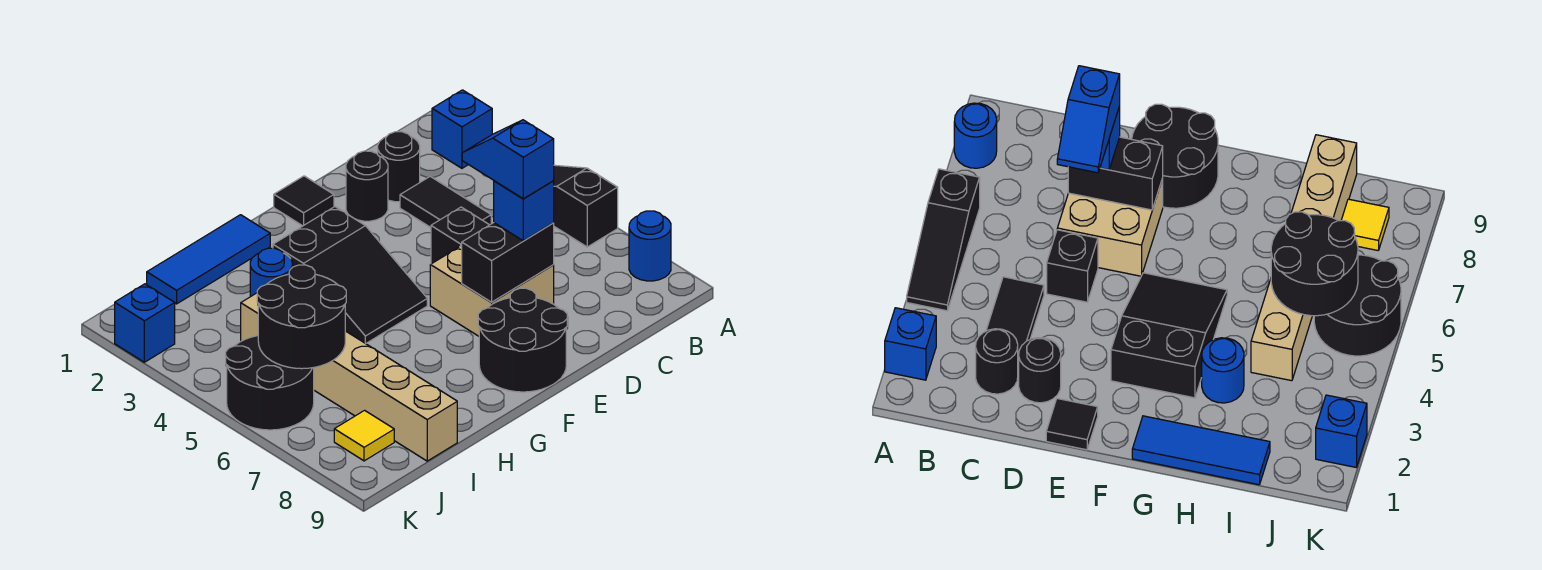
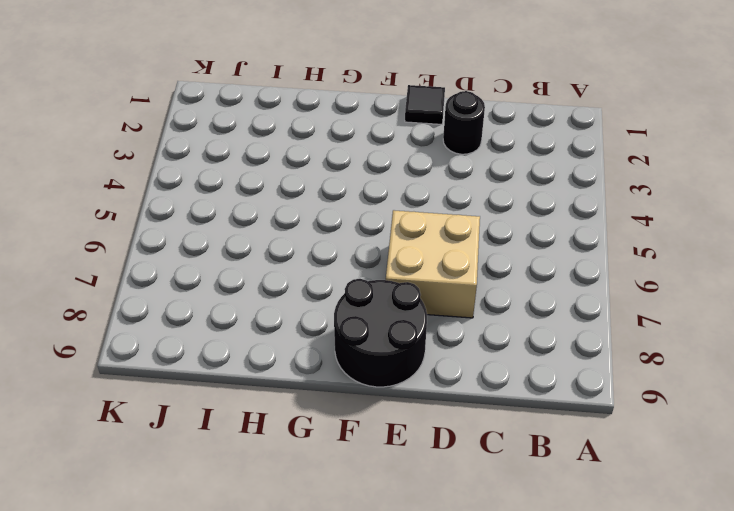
none -> blue 1x1 brick [432,90,492,168]
none -> black 1x3 slope [554,165,618,247]
none -> blue 1x1 round brick [629,211,671,281]

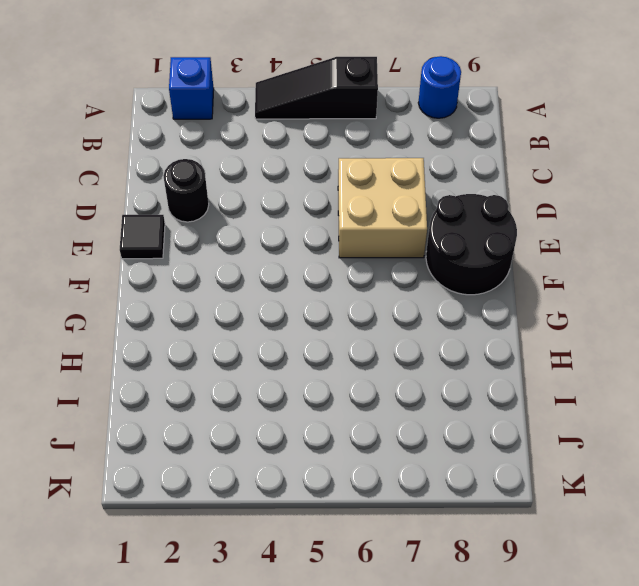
none -> black 1x1 round brick [378,132,420,202]
none -> black 1x2 tile [400,176,491,228]
none -> black 1x1 brick [431,207,489,264]

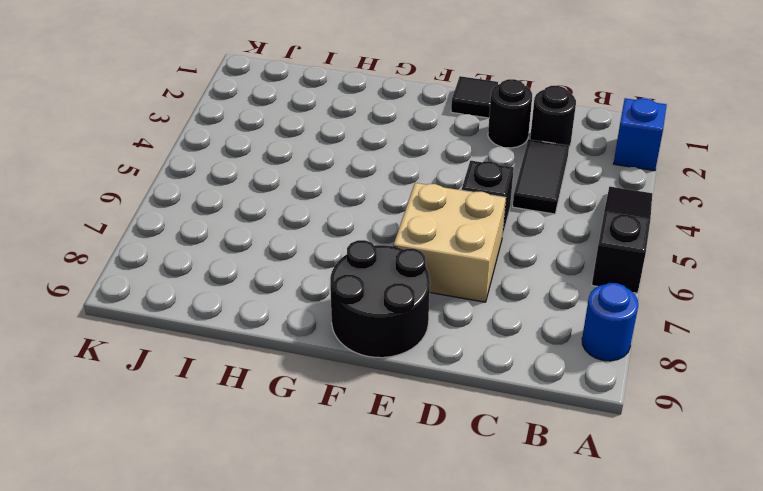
none -> black 2x3 slope [273,207,427,344]
none -> blue 1x3 tile [147,215,270,304]
none -> blue 1x1 round brick [250,248,292,297]

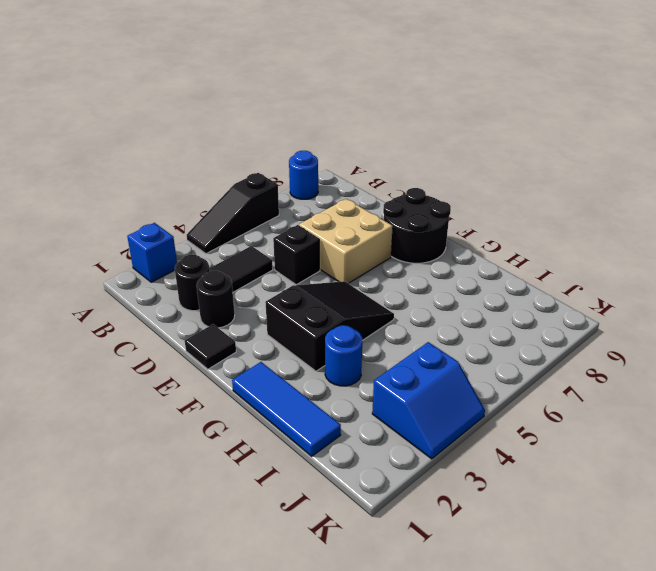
blue 2x2 slope [372,342,485,459] -> none
none -> tan 1x6 brick [241,293,457,461]
none -> black 2x2 round brick [226,336,314,430]
none -> yellow 1x1 tile [334,410,394,461]

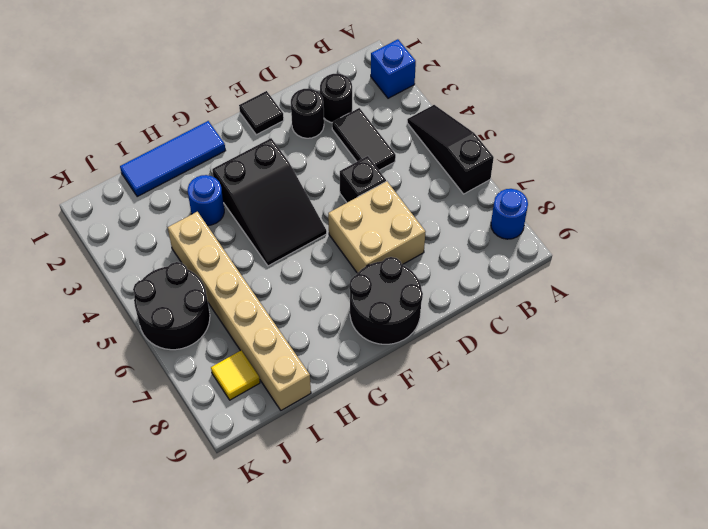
none -> blue 1x1 brick [115,284,175,362]
none -> black 1x2 brick [462,223,554,302]
none -> black 2x2 round brick [257,265,346,369]

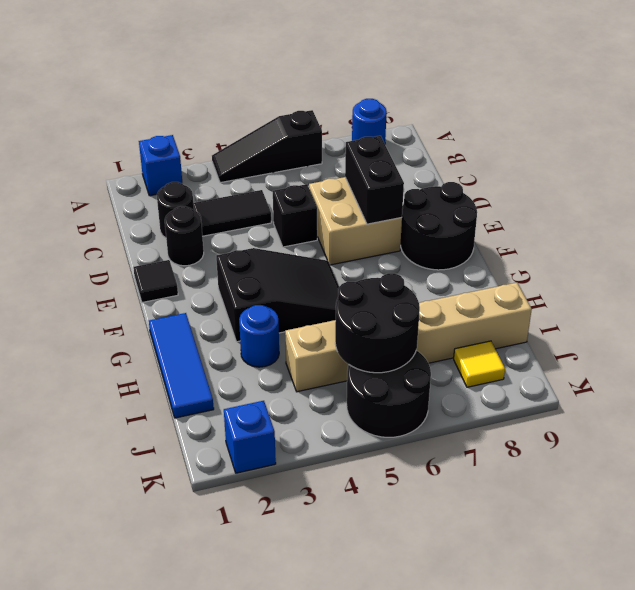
none -> blue 1x1 brick [494,181,554,241]
none -> blue 1x2 slope [462,120,554,199]

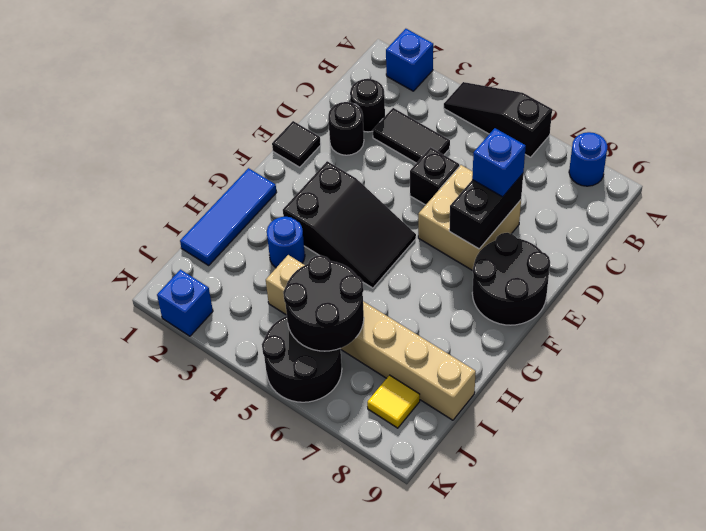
none -> blue 1x2 slope [462,120,554,199]

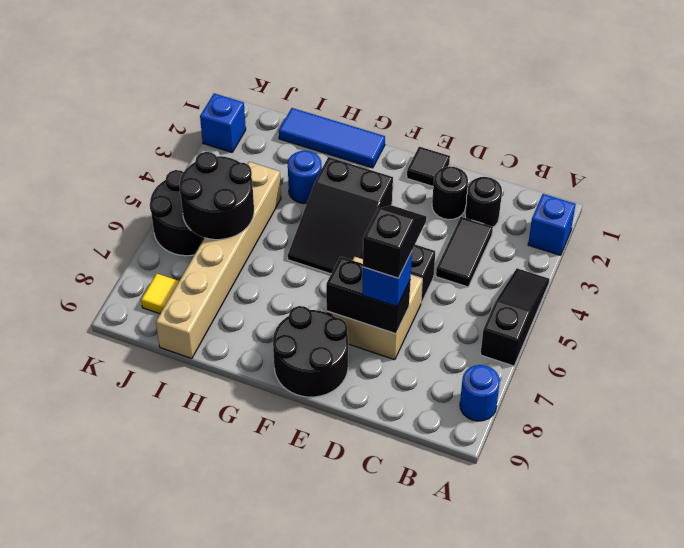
black 1x2 slope [363,205,426,278] -> blue 1x2 slope [462,120,554,199]

